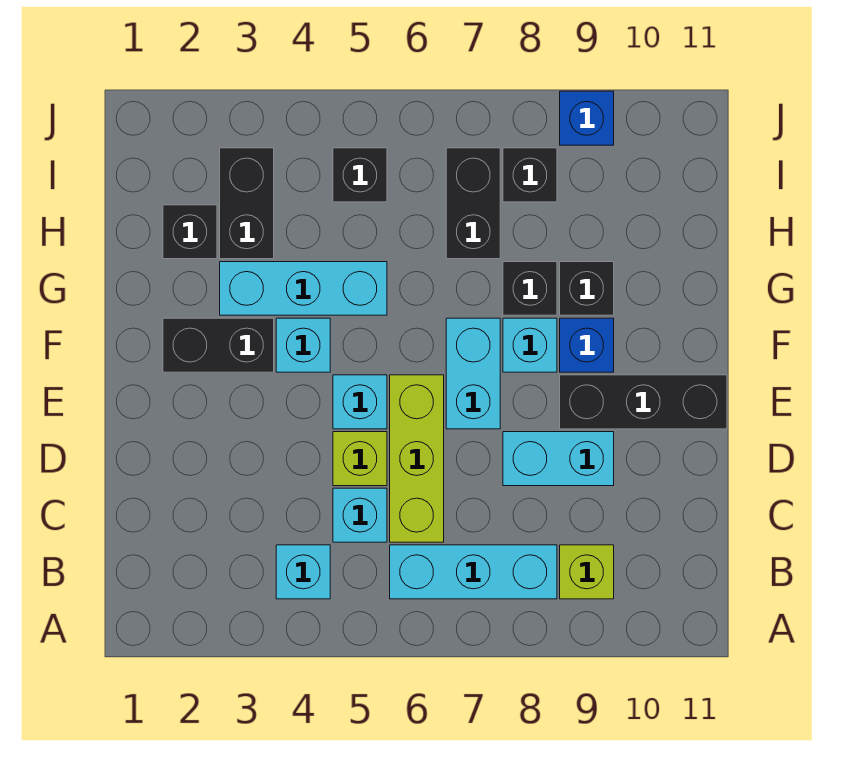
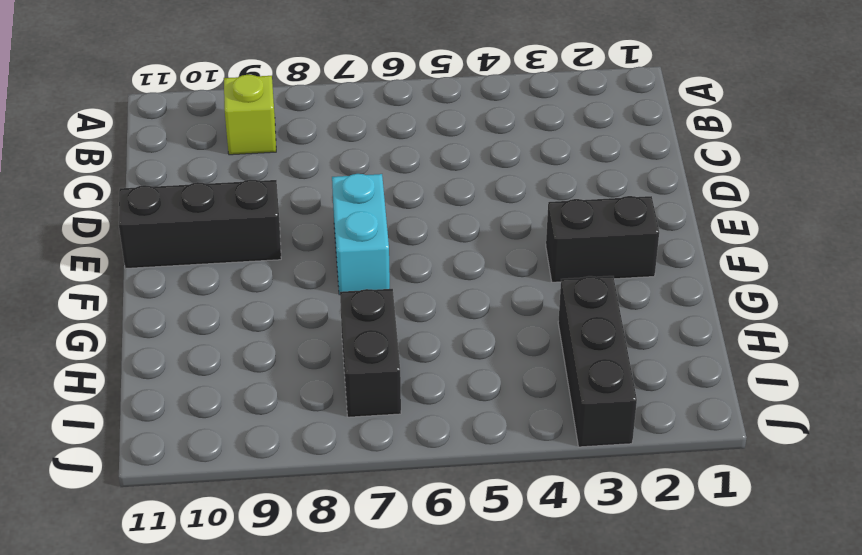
black 1x3 brick [558,276,637,447] -> black 1x2 brick [220,148,274,259]
none -> cyan 1x1 brick [276,545,330,599]
none -> cyan 1x3 brick [390,545,557,599]
none -> cyan 1x1 brick [333,488,387,542]

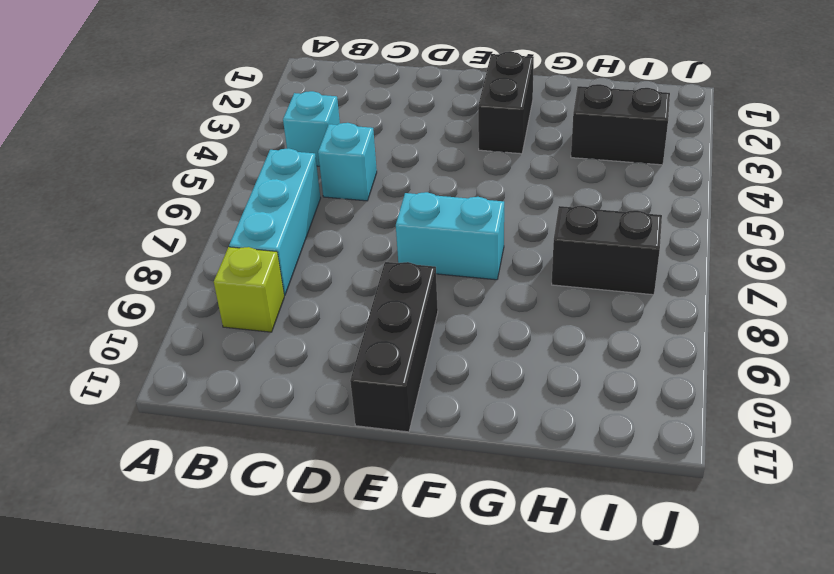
none -> lime 1x3 brick [390,375,444,542]
none -> lime 1x1 brick [333,432,387,486]
none -> cyan 1x2 brick [503,432,614,486]

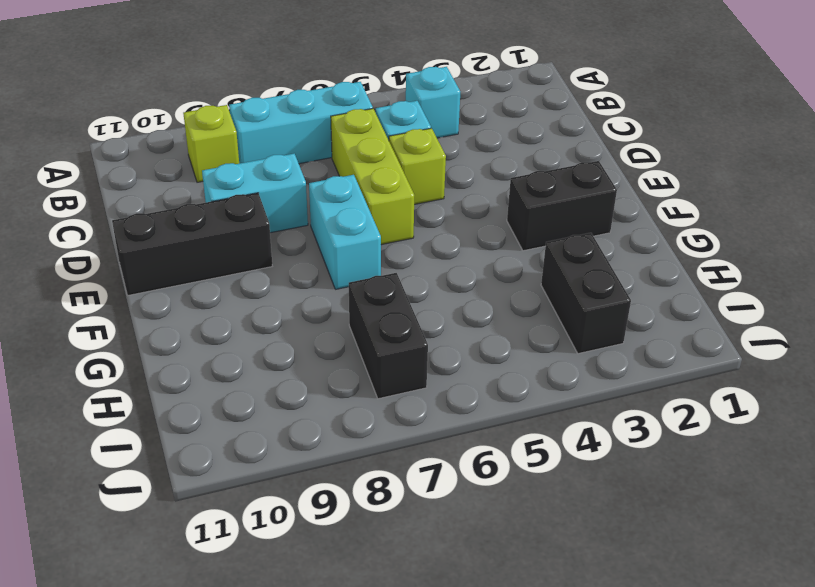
none -> cyan 1x1 brick [333,375,387,429]
none -> cyan 1x1 brick [276,318,330,372]
none -> cyan 1x1 brick [503,318,557,372]

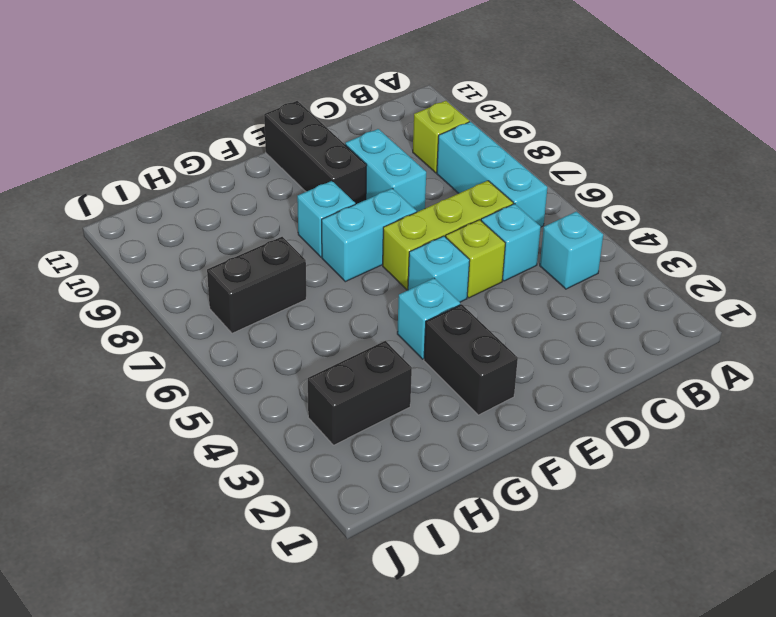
none -> blue 1x1 brick [560,318,614,372]
none -> cyan 1x3 brick [220,262,387,315]
none -> black 1x1 brick [503,262,557,315]

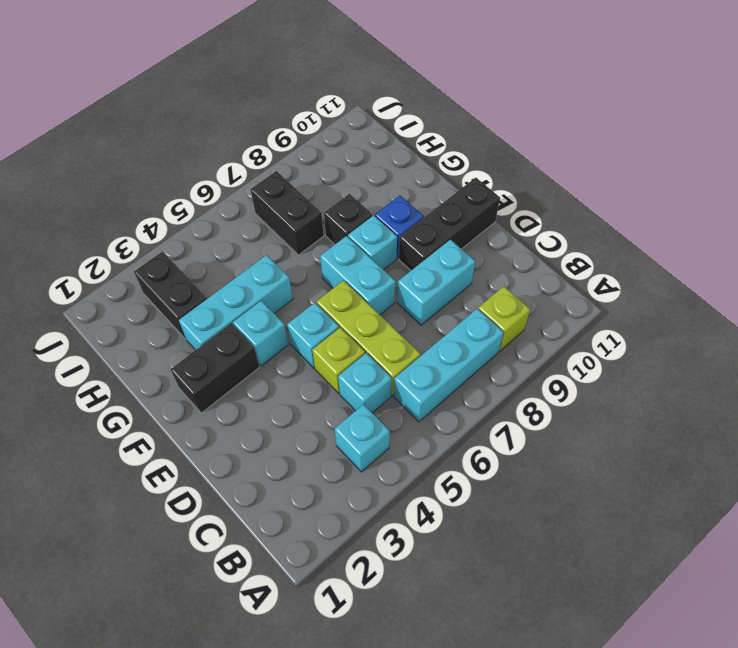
none -> black 1x1 brick [560,262,614,315]
none -> black 1x1 brick [163,205,217,259]
none -> black 1x1 brick [333,148,387,202]

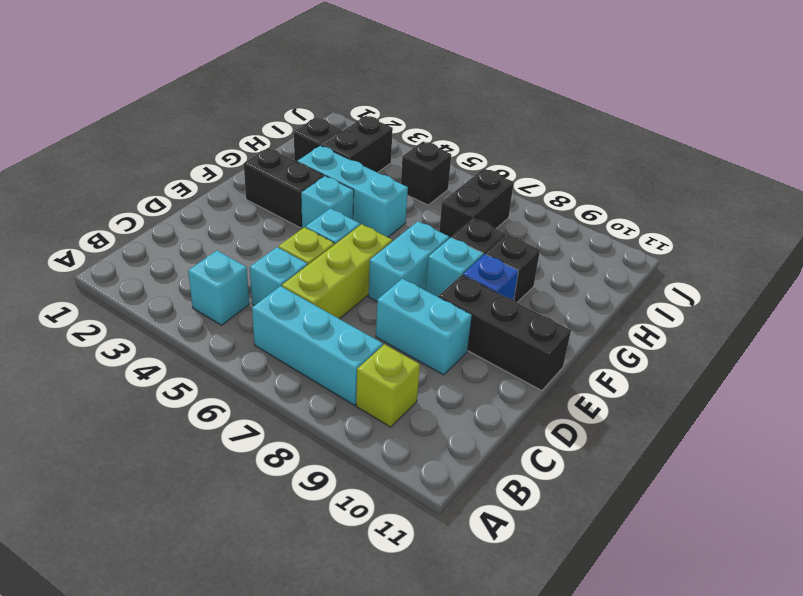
none -> black 1x1 brick [503,148,557,202]
none -> blue 1x1 brick [560,91,614,145]

